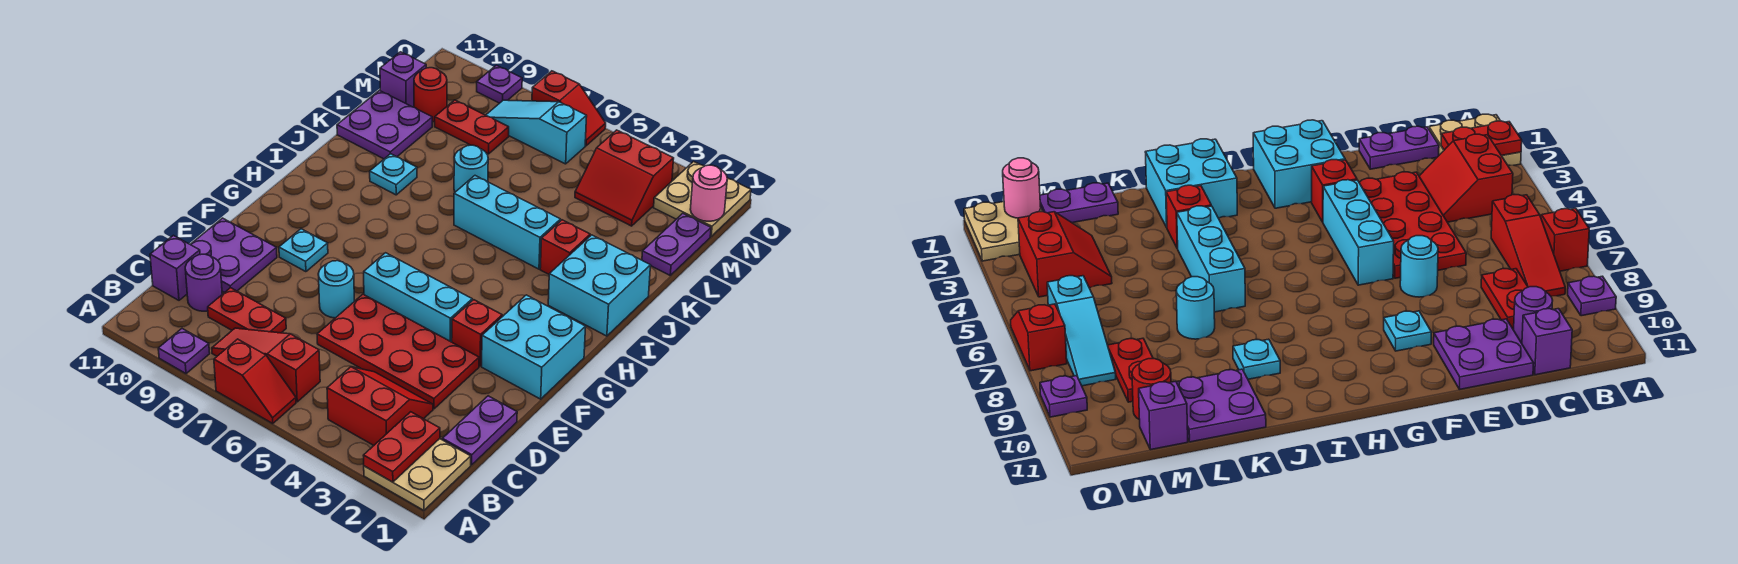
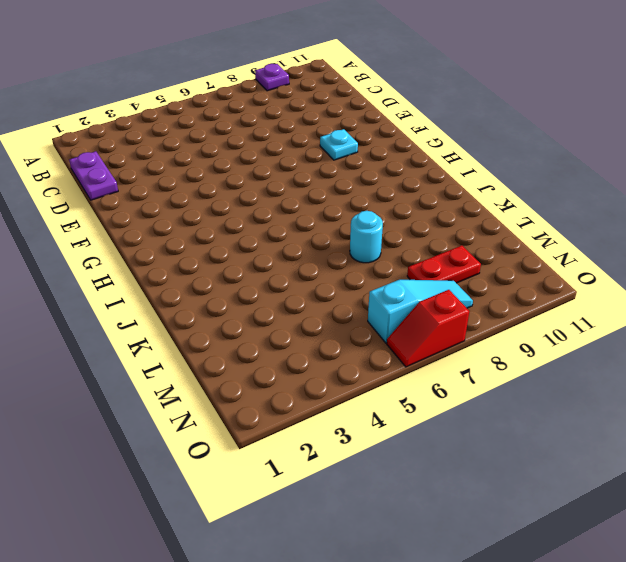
none -> tan 2x2 plate [364,439,471,510]
none -> red 1x2 slope [214,339,296,424]
none -> red 2x2 slope [327,367,433,445]
none -> red 1x3 slope [212,328,320,402]

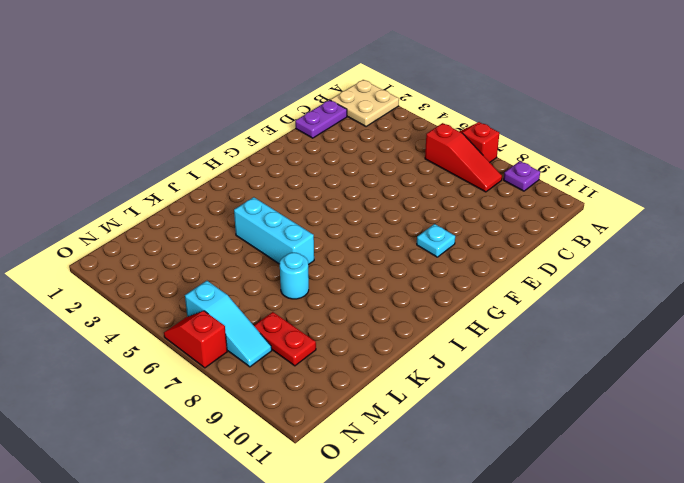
none -> red 2x2 slope [327,367,433,445]
none -> red 1x2 plate [208,288,286,333]
none -> purple 1x1 round brick [185,254,222,311]
none -> purple 1x1 brick [150,235,200,300]

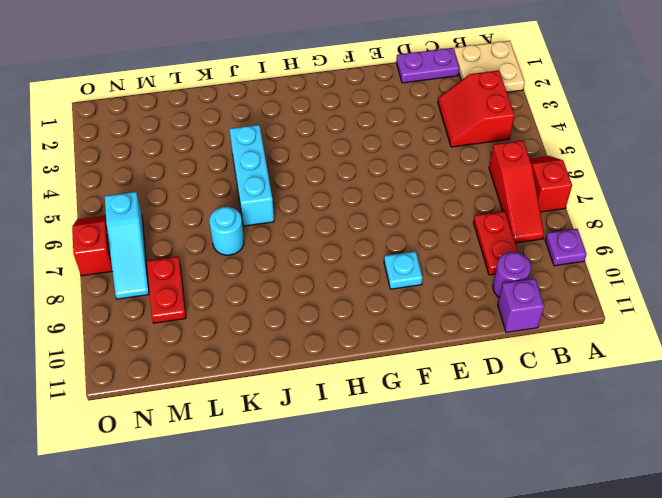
none -> red 2x4 plate [317,294,479,409]
none -> purple 2x2 plate [190,218,277,293]
none -> cyan 1x1 round brick [318,261,354,318]
none -> cyan 2x2 brick [482,295,586,399]

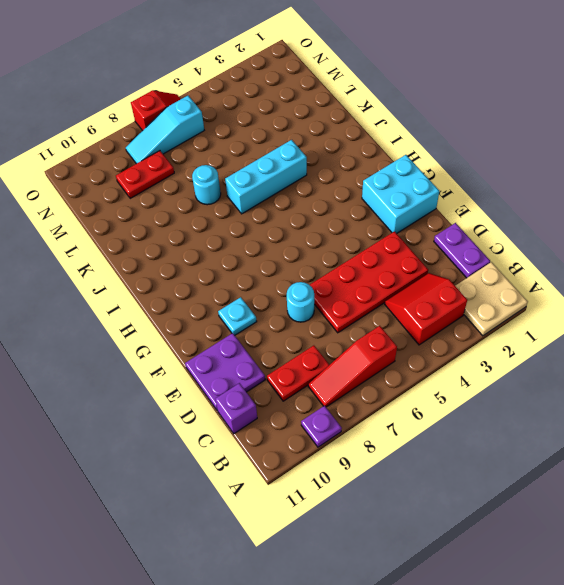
none -> red 1x2 slope [214,339,296,424]
none -> purple 1x1 round brick [185,254,222,311]
none -> red 1x1 brick [452,300,502,366]
none -> cyan 1x3 brick [364,253,472,342]

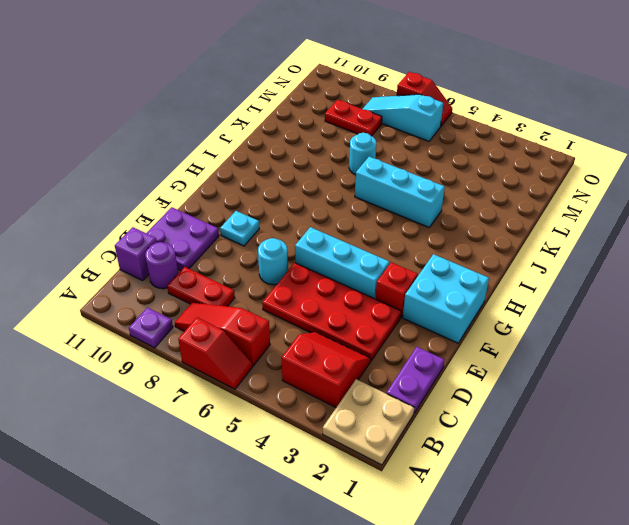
none -> cyan 2x2 brick [548,235,651,336]
none -> red 1x1 brick [540,220,590,274]
none -> cyan 1x1 plate [370,154,417,195]
none -> purple 2x2 plate [337,90,432,159]

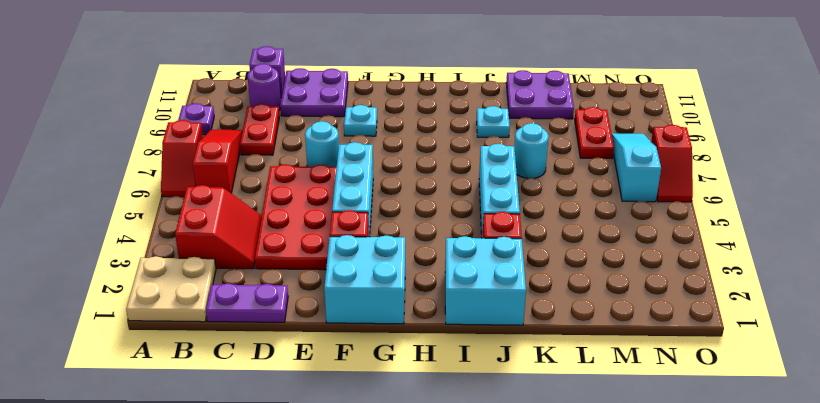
none -> purple 1x2 plate [642,213,711,275]
none -> red 2x2 slope [575,130,674,226]
none -> red 1x1 round brick [414,68,447,122]
none -> purple 1x1 brick [380,52,426,107]

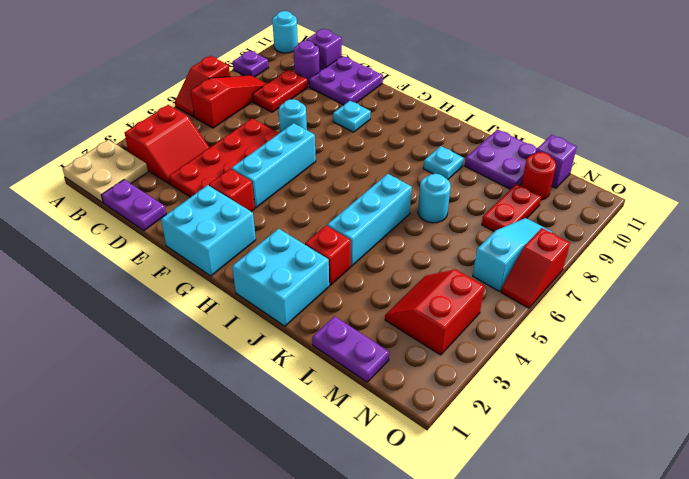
cyan 1x1 round brick [272,11,298,53] -> none
none -> tan 2x2 plate [654,162,751,236]
none -> purple 1x1 plate [477,65,522,103]
none -> red 1x2 plate [363,412,440,482]
none -> pink 1x1 round brick [690,165,727,221]

